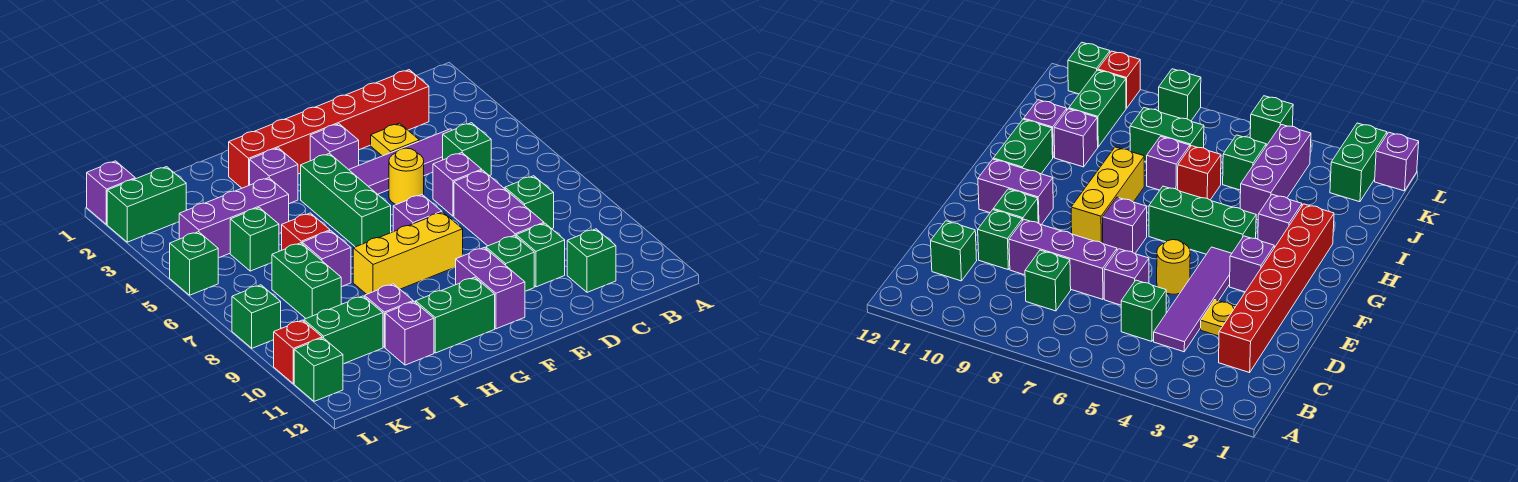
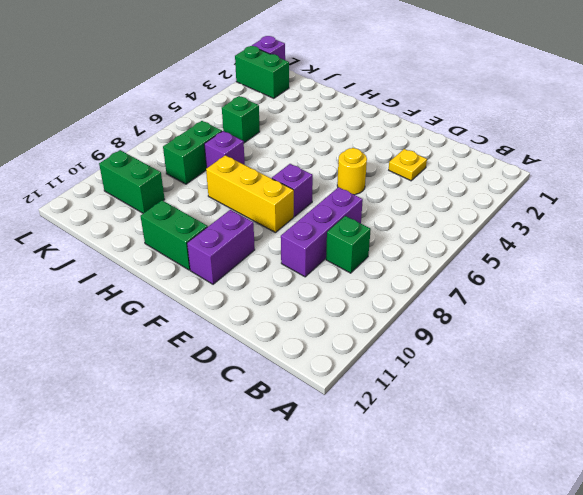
none -> red 1x6 brick [229,70,429,188]
none -> purple 1x4 tile [349,129,452,194]
none -> green 1x1 brick [443,123,491,176]
none -> green 1x1 brick [567,229,616,292]

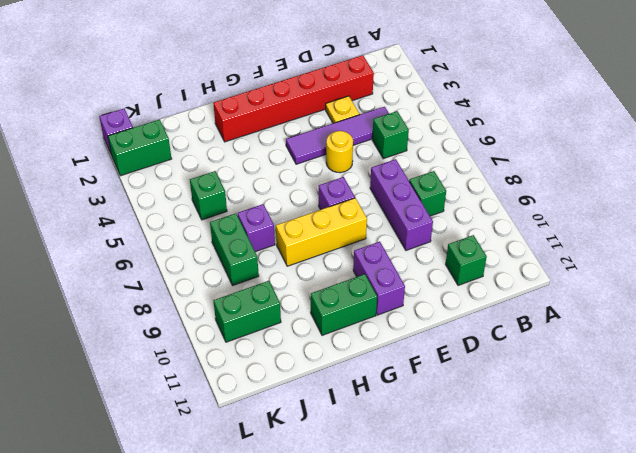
none -> purple 1x1 brick [433,153,482,216]
none -> green 1x1 brick [516,223,565,287]
none -> green 1x1 brick [486,235,534,291]
none -> purple 1x1 brick [310,124,359,170]

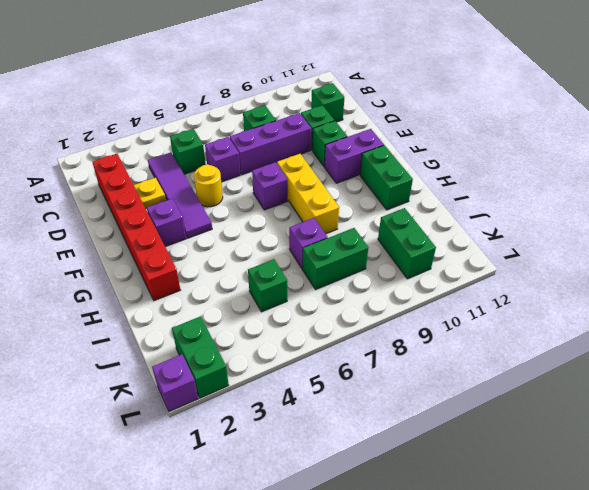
none -> green 1x3 brick [300,153,391,247]
none -> purple 1x1 brick [250,148,298,204]
none -> purple 1x3 brick [179,178,289,258]
none -> red 1x1 brick [282,213,330,250]

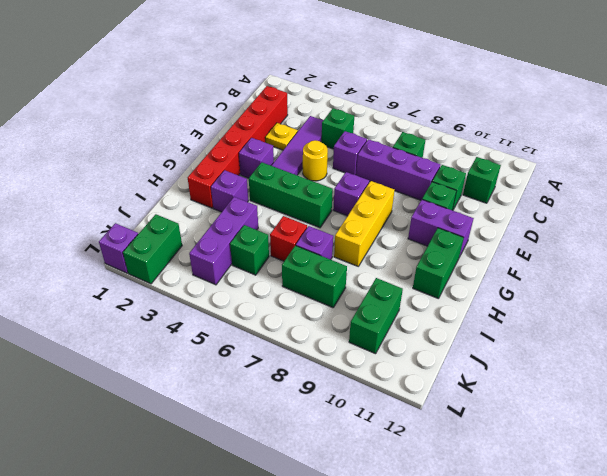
none -> purple 1x1 brick [365,284,413,347]
none -> purple 1x1 brick [385,302,434,365]
none -> green 1x1 brick [170,232,218,295]
none -> green 1x1 brick [232,285,281,348]

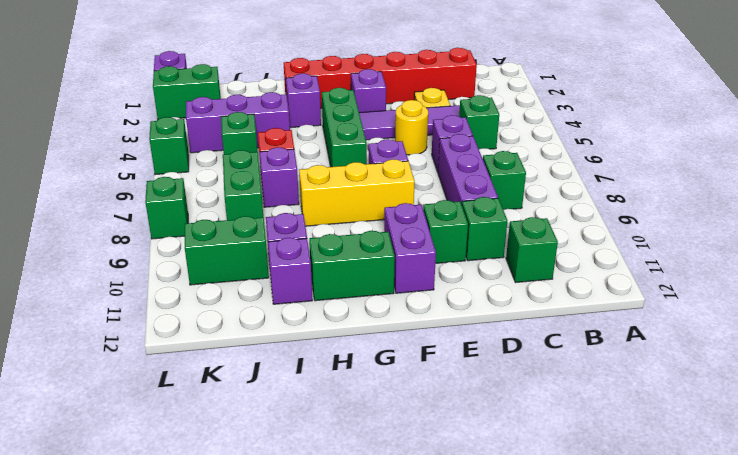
none -> red 1x1 brick [274,320,322,384]
none -> green 1x1 brick [294,338,343,401]

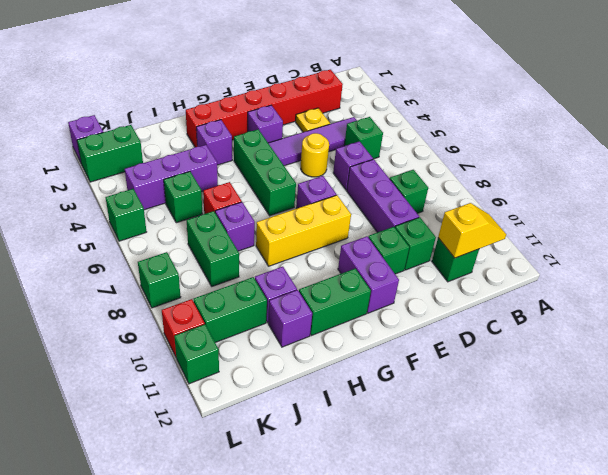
yellow 1x2 slope [438,203,506,258] -> none

